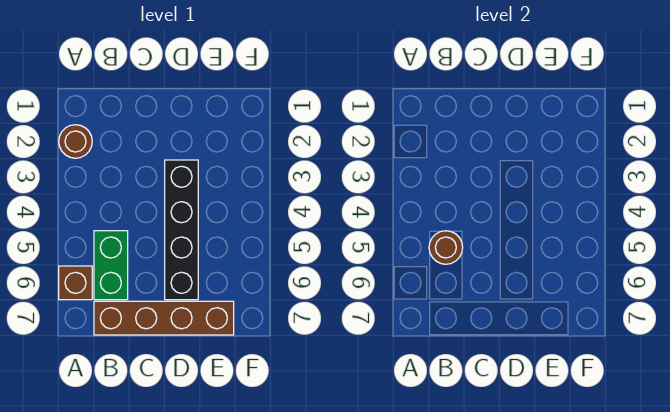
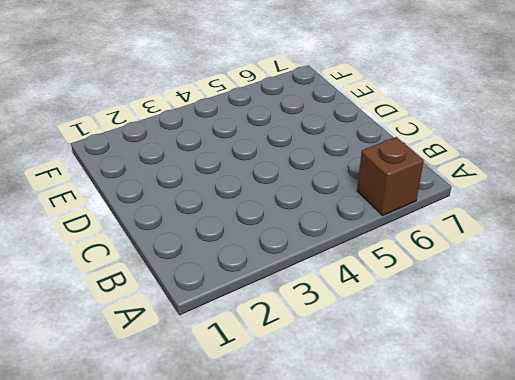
none -> brown 1x1 round brick [59,125,92,158]
none -> green 1x2 brick [94,231,128,300]

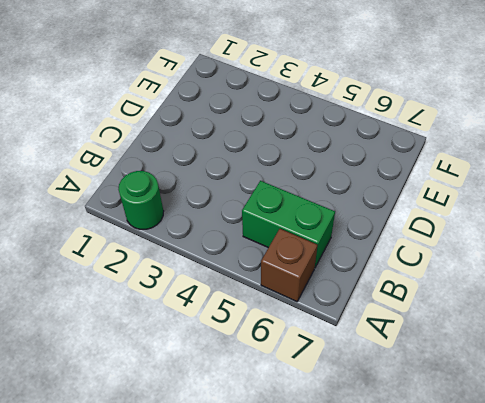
green 1x1 round brick [118,171,164,229] -> brown 1x1 round brick [59,125,92,158]
none -> brown 1x4 brick [94,301,234,335]
none -> black 1x4 brick [165,160,198,300]

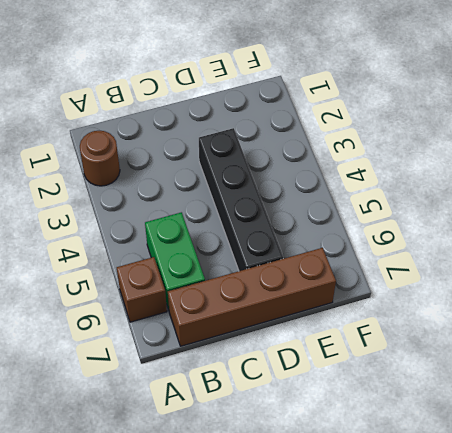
none -> brown 1x1 round brick [429,231,463,264]

